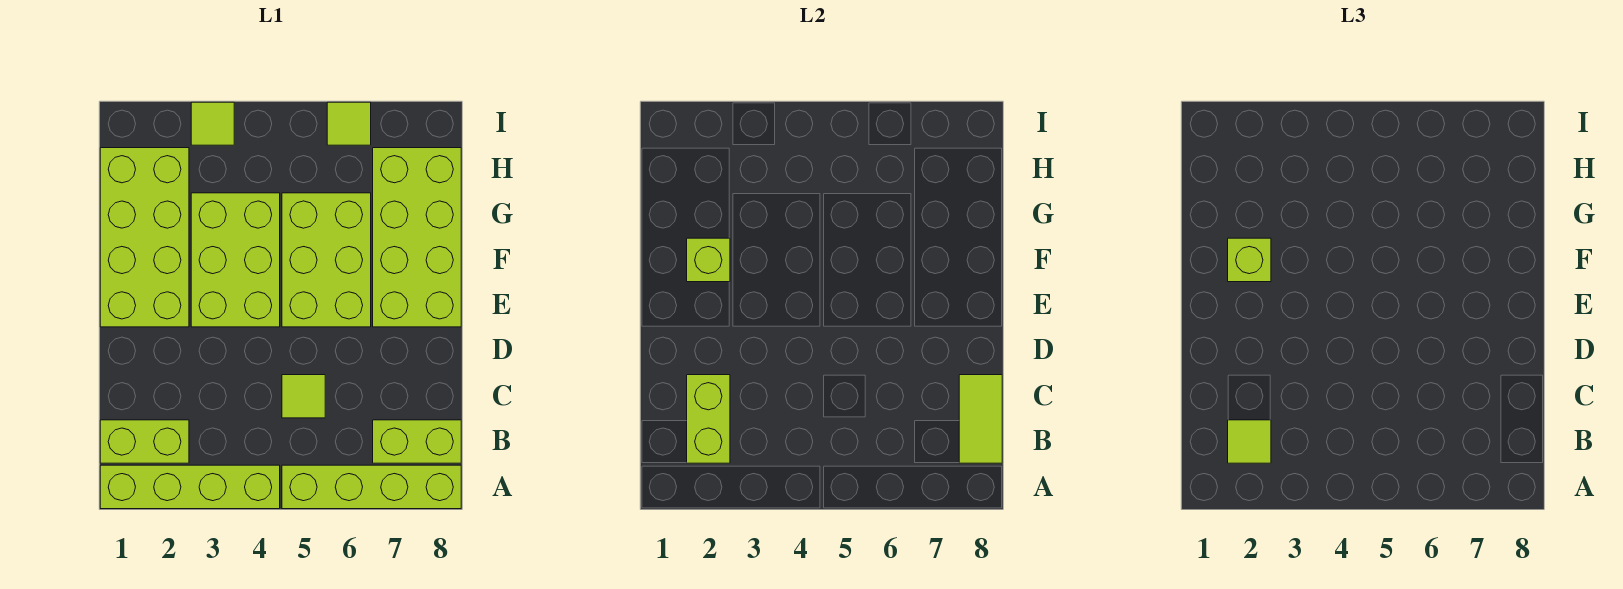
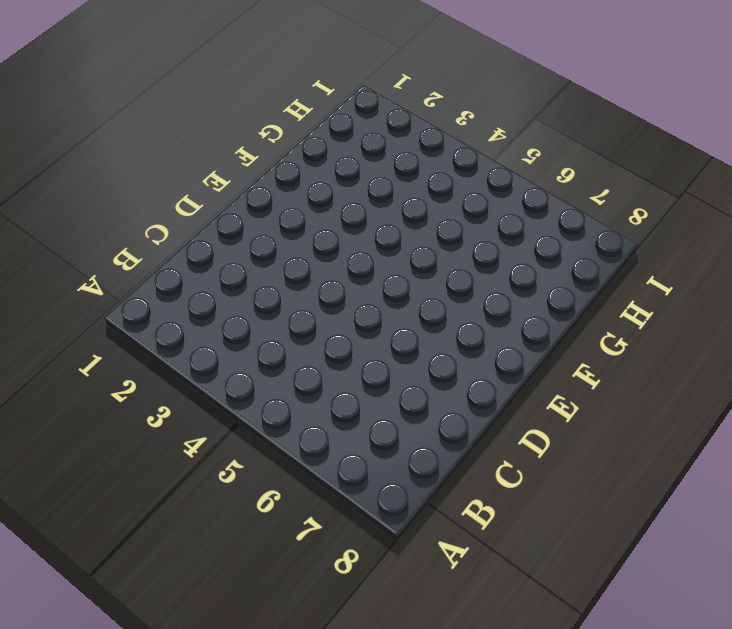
none -> lime 1x4 brick [100,465,280,509]
none -> lime 1x4 brick [282,465,461,509]
none -> lime 1x2 brick [100,420,189,463]

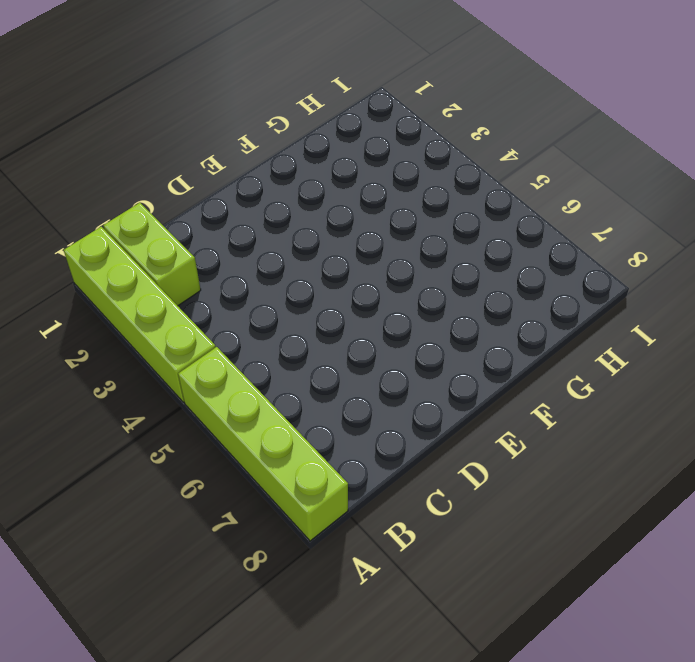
none -> lime 1x2 brick [373,420,461,463]
none -> lime 1x1 tile [282,375,325,418]
none -> lime 2x4 brick [100,148,189,327]

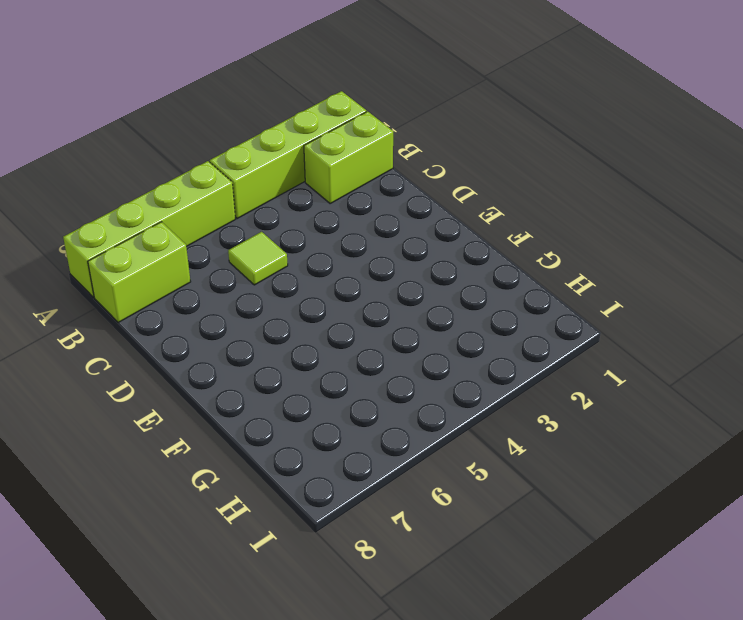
none -> lime 2x4 brick [100,148,189,327]
none -> lime 2x3 brick [191,193,280,327]
none -> lime 2x3 brick [282,193,371,327]

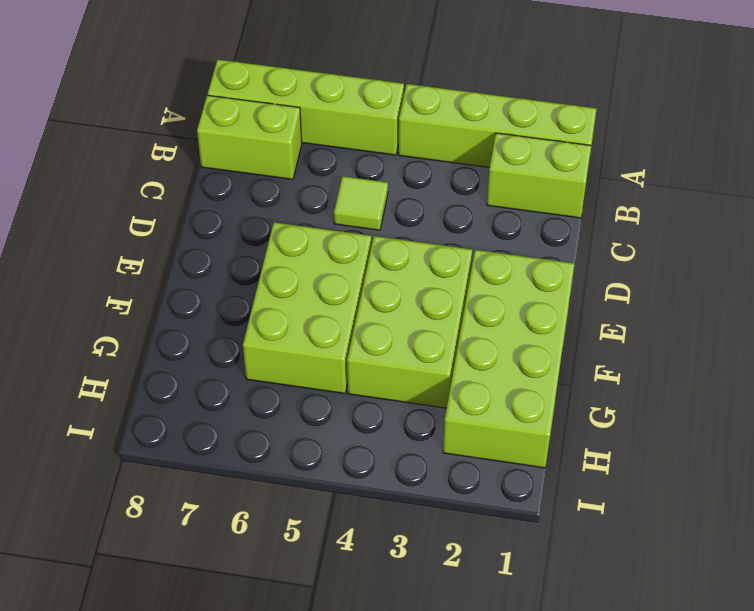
none -> lime 2x4 brick [373,148,461,327]
none -> lime 1x1 tile [191,102,234,145]
none -> lime 1x1 tile [327,102,371,145]

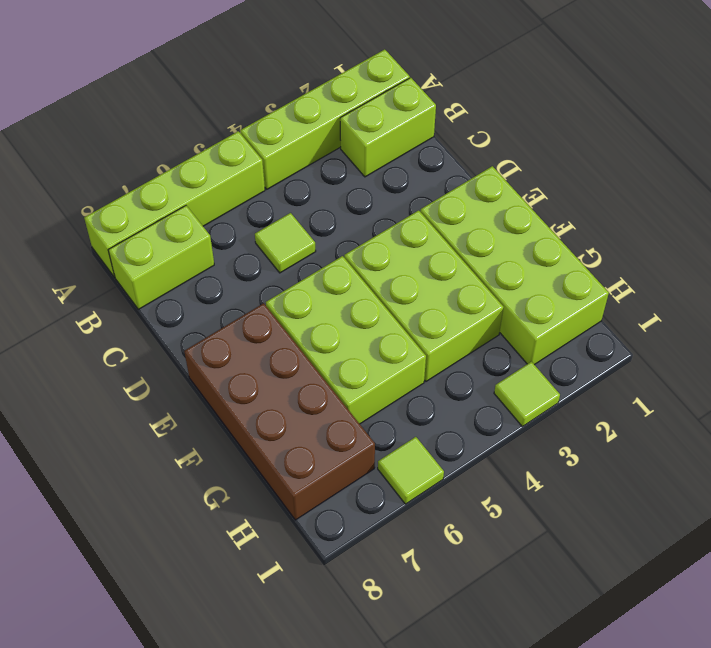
brown 2x4 brick [184,303,375,520] -> lime 2x4 brick [373,148,461,327]
none -> lime 1x2 brick [687,375,730,463]
none -> lime 1x2 tile [959,375,1002,463]
none -> lime 1x1 brick [687,238,730,282]

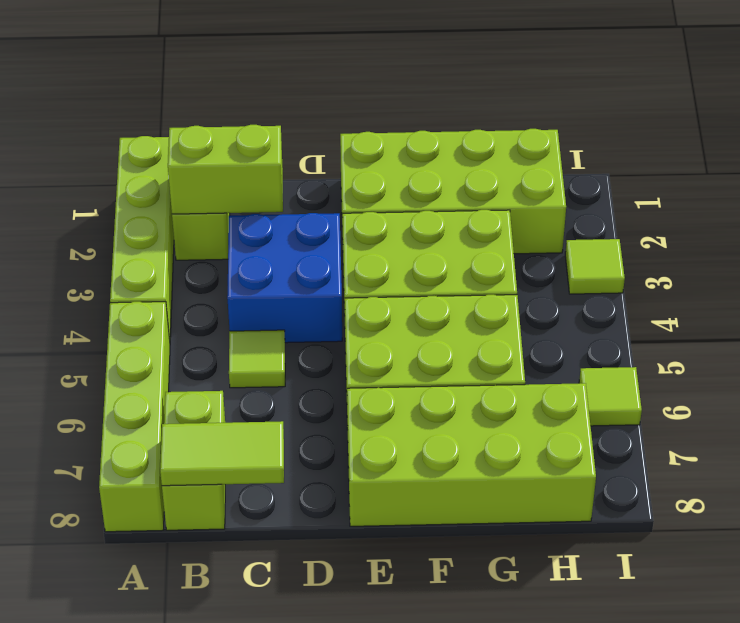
blue 2x2 brick [227,213,342,343] -> none
none -> lime 1x1 brick [687,238,730,282]
none -> lime 1x1 tile [1228,420,1271,463]
none -> lime 1x1 brick [1228,238,1271,282]

